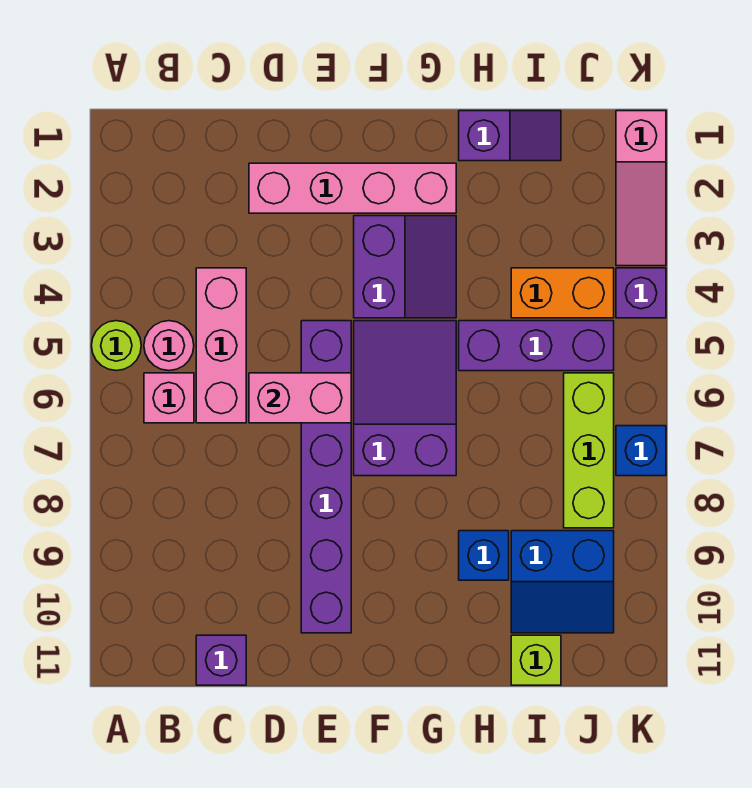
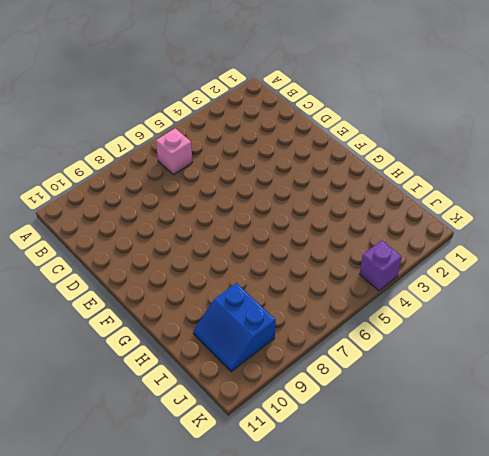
none -> lime 1x1 round brick [91,321,141,371]
none -> pink 1x1 round brick [144,321,194,371]
none -> pink 1x3 brick [196,268,246,423]

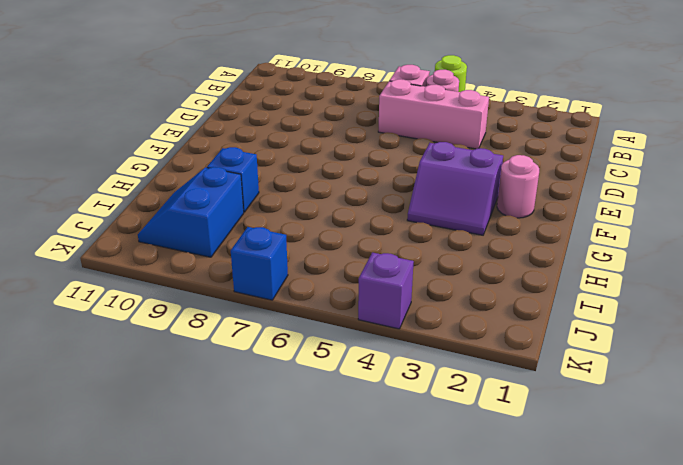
pink 1x1 round brick [497,155,539,218] -> pink 1x4 brick [249,163,456,213]
none -> purple 1x1 brick [196,635,246,685]
none -> purple 1x6 brick [301,321,351,633]
none -> purple 2x3 slope [354,321,456,476]

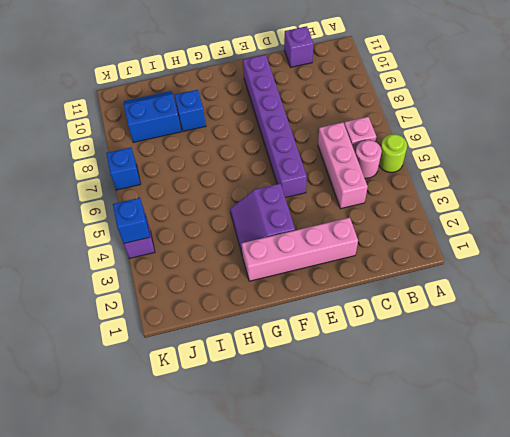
blue 1x1 brick [113,198,150,244] -> none
none -> purple 2x3 slope [354,321,456,476]
none -> purple 1x2 slope [459,111,561,161]
none -> purple 1x3 brick [459,321,614,371]

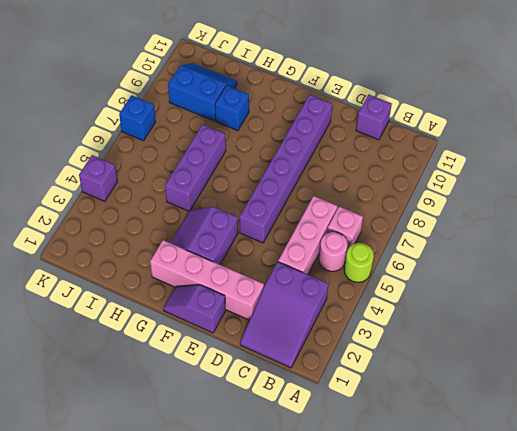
purple 2x3 slope [240,262,329,368] -> purple 2x3 slope moved to [354,321,456,476]
purple 1x2 slope [163,285,225,333] -> purple 1x2 slope moved to [459,111,561,161]
purple 1x3 brick [165,125,226,211] -> purple 1x3 brick turned to [459,321,614,371]
none -> orange 1x2 brick [511,268,614,318]
none -> lime 1x1 brick [511,635,561,685]
none -> lime 1x3 brick [564,373,614,528]

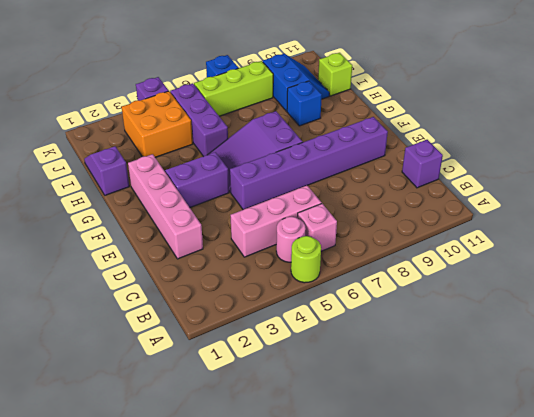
orange 2x2 brick [122,91,193,157] -> orange 1x2 brick [511,268,614,318]
none -> pink 1x3 slope [616,111,666,266]
none -> pink 1x2 brick [249,373,351,423]

